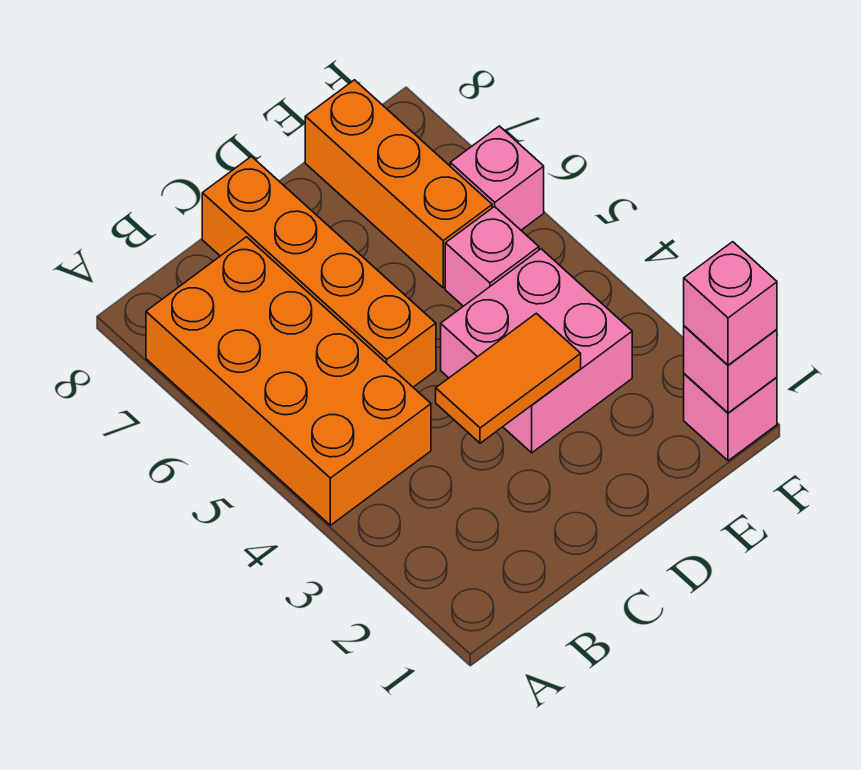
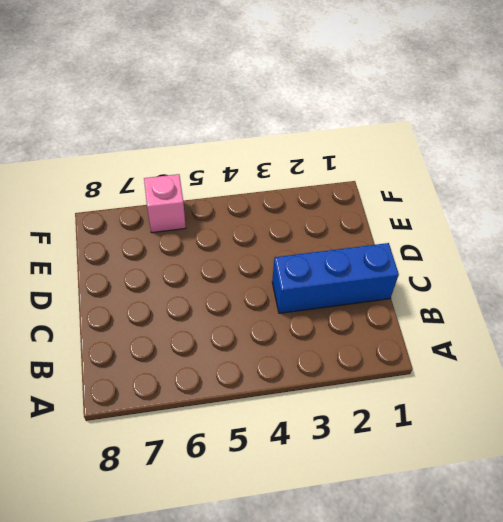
blue 1x3 brick [272,243,399,313] -> none
none -> orange 2x4 brick [146,237,431,525]
none -> orange 1x4 brick [202,156,436,387]

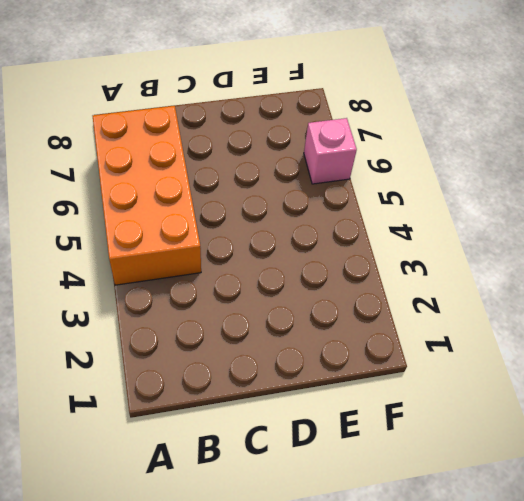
none -> orange 1x4 brick [202,156,436,387]
none -> pink 2x2 brick [441,249,632,453]

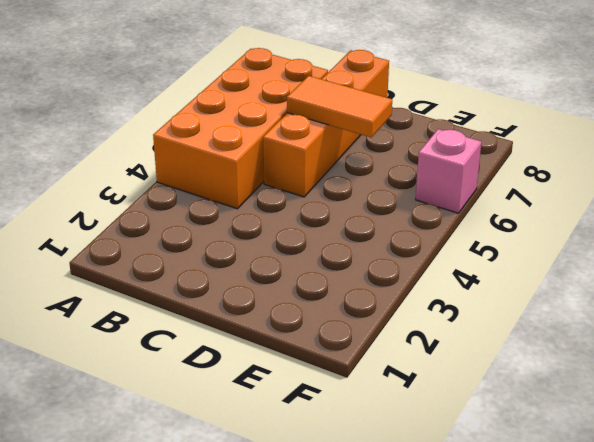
orange 1x2 tile [287,76,392,137] -> orange 1x2 tile moved to [436,313,581,443]
none -> pink 2x2 brick [441,249,632,453]
none -> pink 1x1 brick [445,206,539,306]

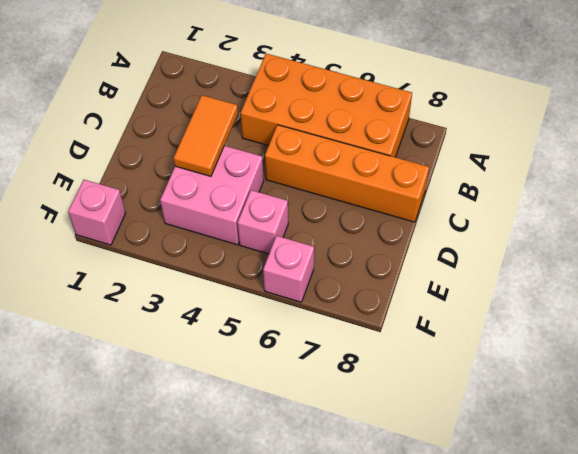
none -> orange 1x3 brick [305,80,492,288]
none -> pink 1x1 brick [684,326,777,413]

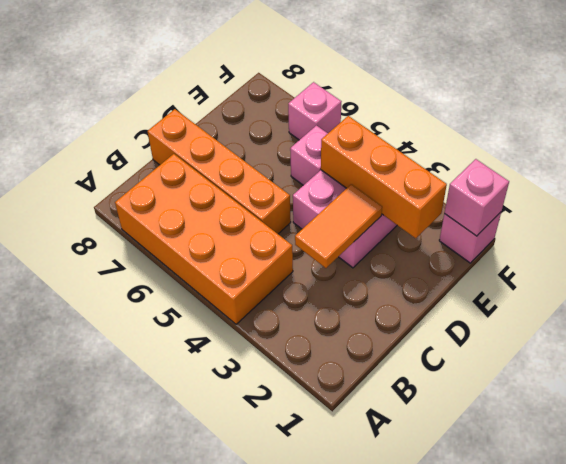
orange 1x3 brick [321,116,447,238] -> orange 1x3 brick moved to [305,80,492,288]
none -> pink 1x1 brick [684,242,777,365]

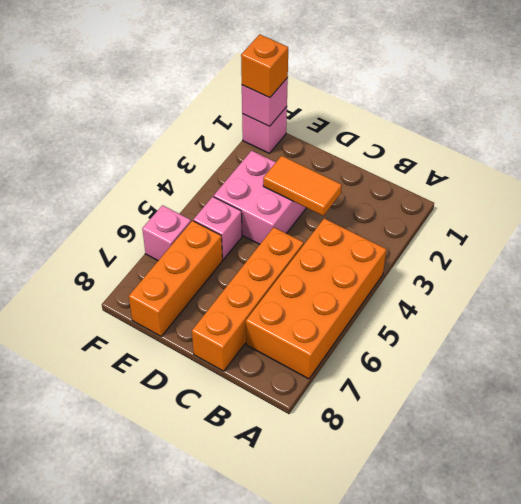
orange 1x1 brick [241,34,288,98] -> pink 1x1 brick [684,242,777,365]

